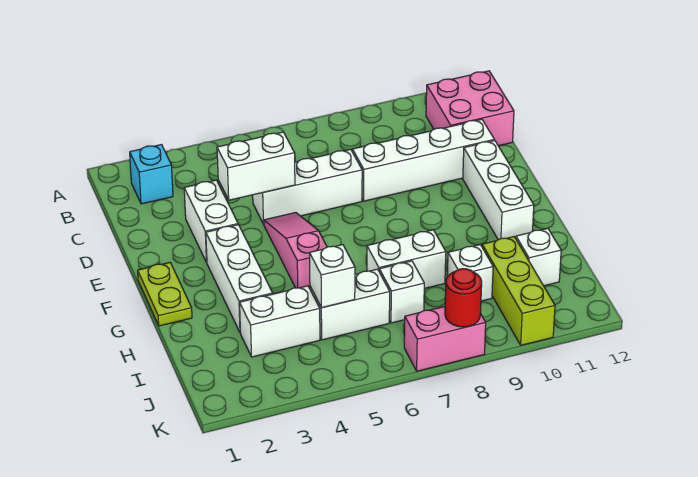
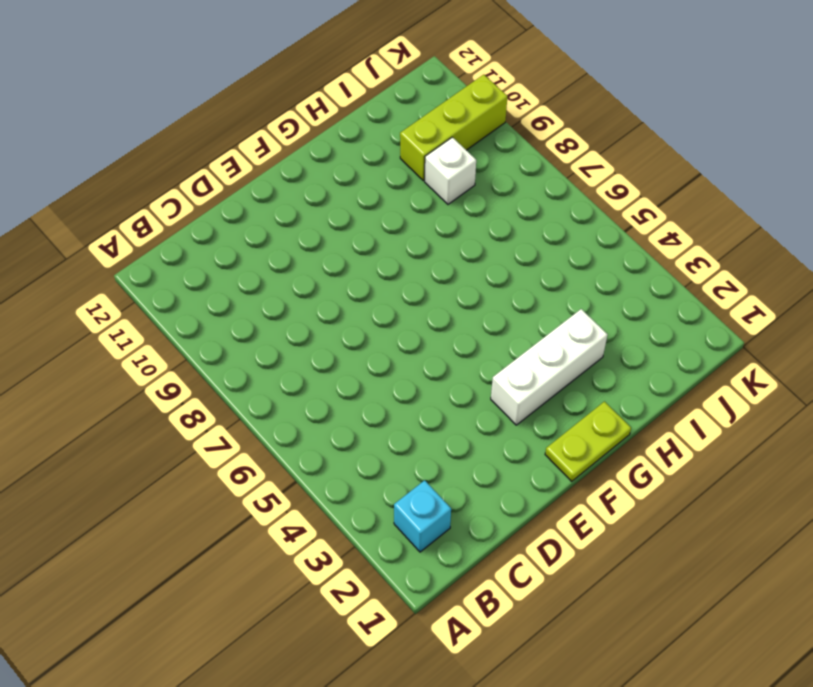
none -> pink 2x2 brick [426,71,514,146]
none -> white 1x2 brick [184,180,238,263]
none -> white 1x3 brick [253,149,362,224]

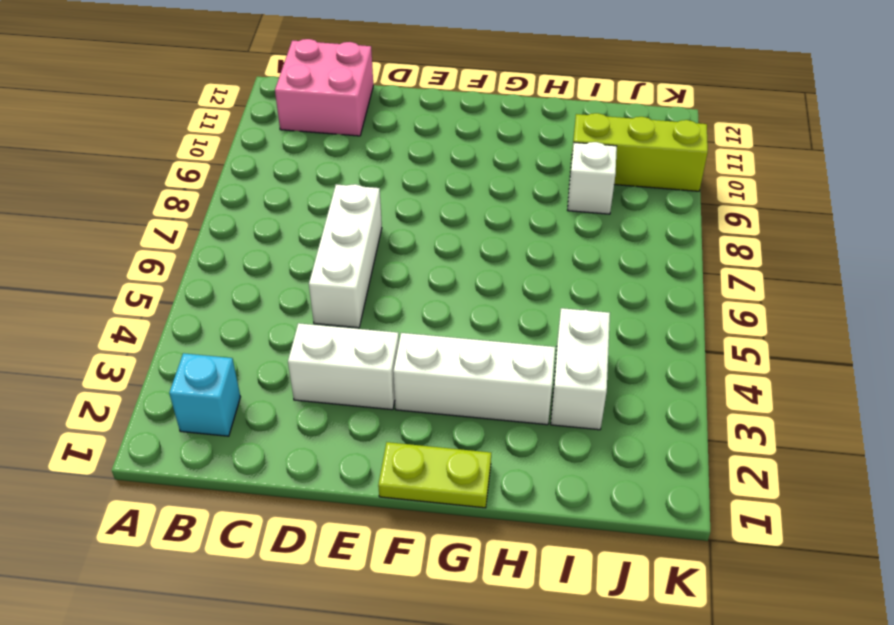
none -> white 1x4 brick [352,119,494,201]
none -> pink 1x3 slope [264,213,327,288]
none -> white 1x3 brick [463,140,534,240]

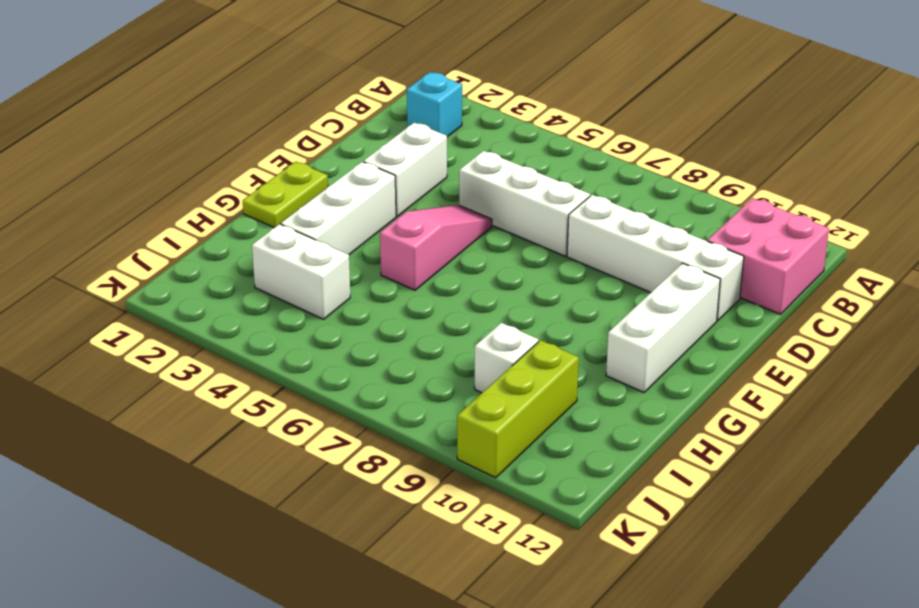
none -> white 1x2 brick [367,230,446,288]
none -> white 1x2 brick [310,269,390,340]
none -> white 1x1 brick [379,261,424,323]

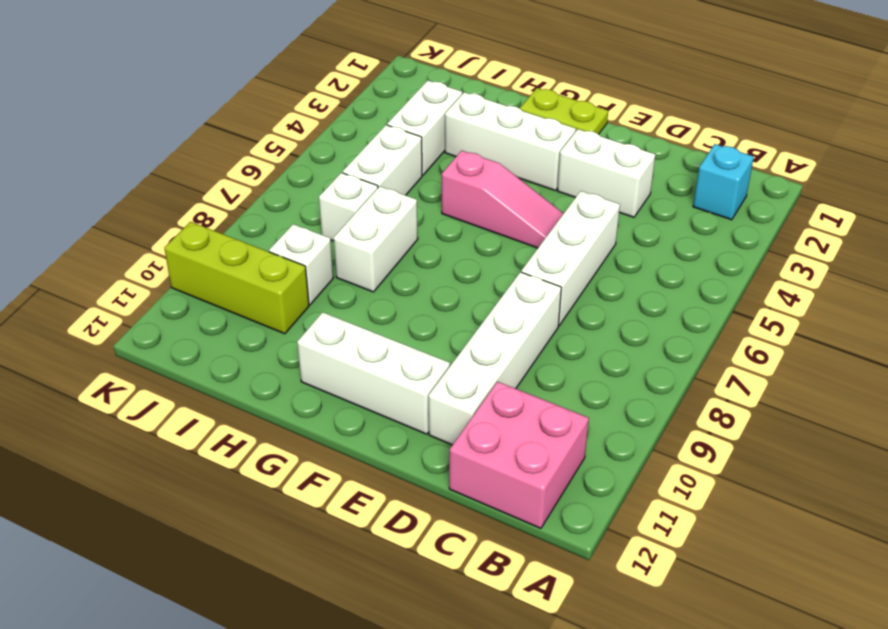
none -> white 1x1 brick [516,228,561,286]
none -> pink 1x2 brick [404,306,486,371]
none -> white 1x2 brick [217,132,295,200]

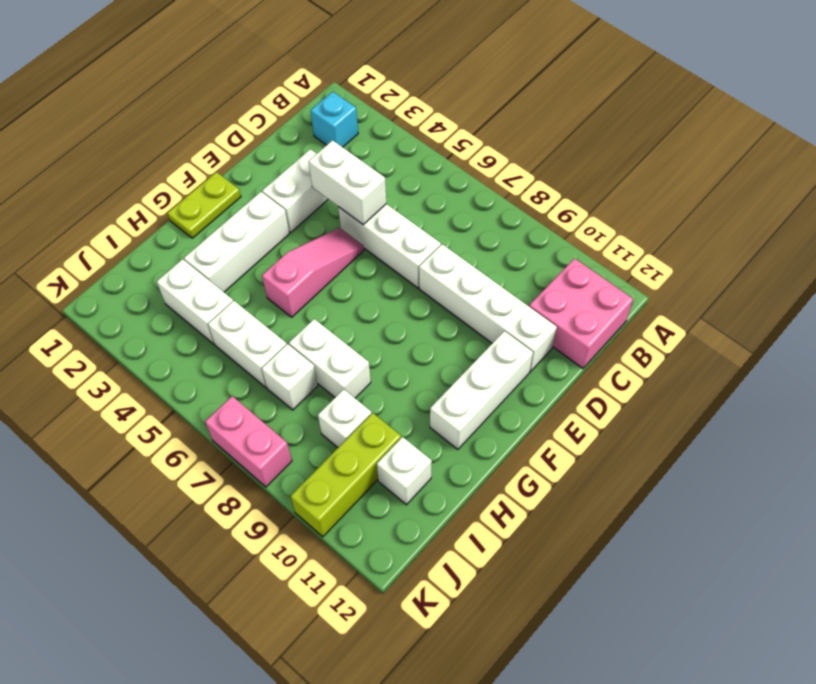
none -> white 1x1 brick [310,245,355,308]
none -> red 1x1 round brick [445,269,482,327]

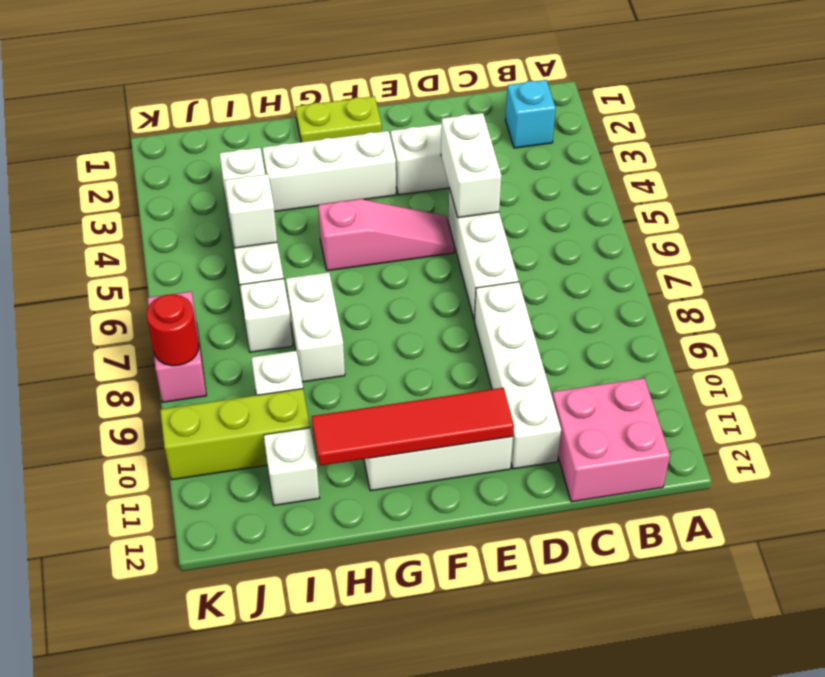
red 1x4 tile [312,388,514,466] -> none

